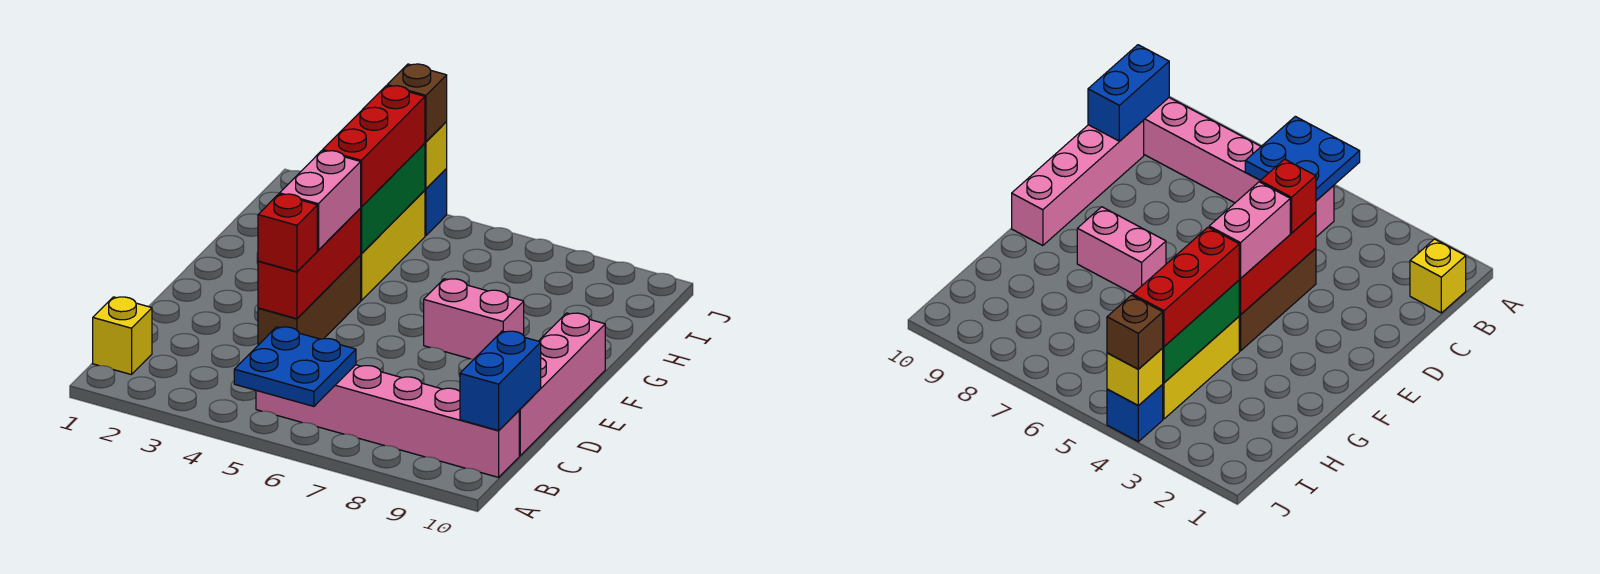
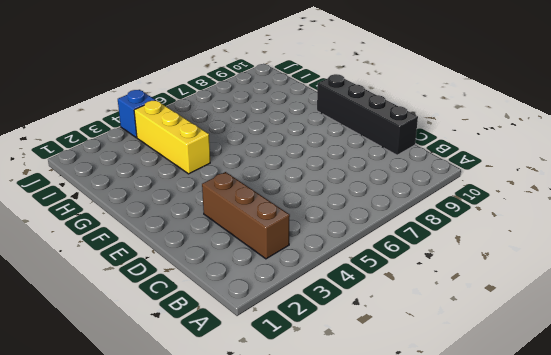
brown 1x3 brick [202,172,290,259] -> brown 1x3 brick moved to [258,256,361,345]
black 1x4 brick [317,74,418,155] -> pink 1x4 brick [519,313,605,456]
none -> yellow 1x1 brick [93,297,152,375]
none -> pink 1x6 brick [256,365,519,477]
none -> pink 1x2 brick [424,279,524,359]

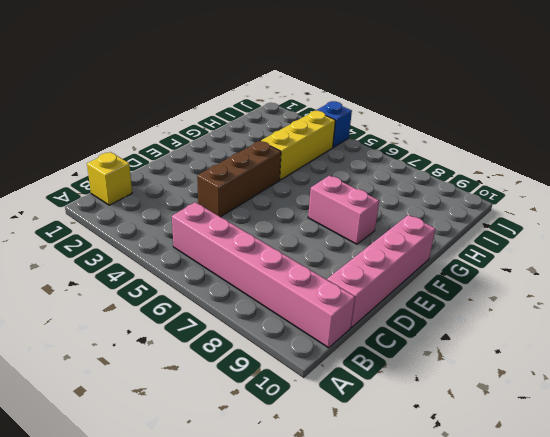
none -> blue 2x2 plate [234,327,356,406]
none -> blue 1x2 brick [460,331,541,431]
none -> red 1x3 brick [258,209,361,319]

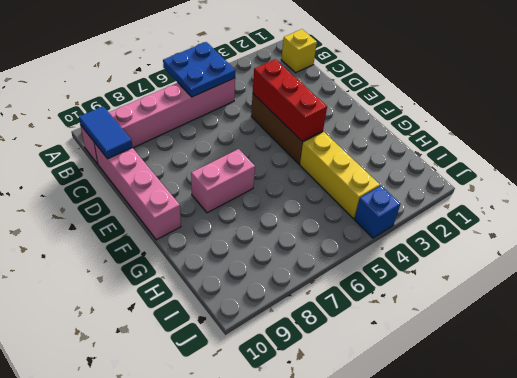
blue 1x2 tile [79,106,132,159] -> blue 1x2 brick [460,331,541,431]
none -> green 1x3 brick [360,143,425,254]
none -> yellow 1x1 brick [425,122,447,189]
none -> red 1x1 brick [258,194,317,272]

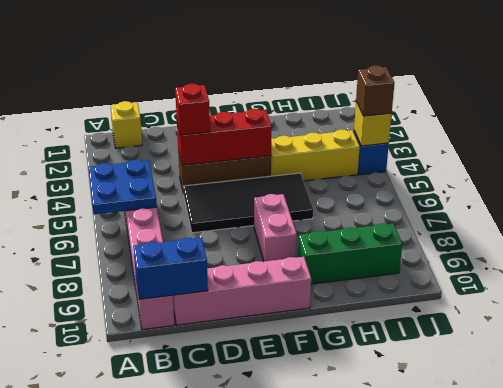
black 2x4 tile [183,173,313,233] -> none
green 1x3 brick [298,224,402,284] -> green 1x3 brick moved to [360,143,425,254]
none -> pink 1x2 brick [280,151,361,250]
none -> red 1x3 brick [323,86,425,207]

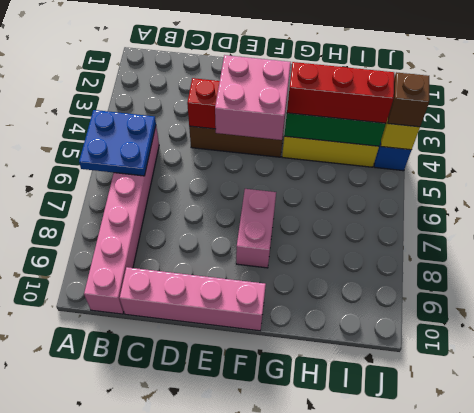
pink 2x2 brick [215,55,291,140] -> pink 1x2 brick [280,151,361,250]
none -> yellow 1x1 brick [93,297,152,375]
none -> blue 1x2 brick [460,331,541,431]
none -> red 1x1 brick [258,194,317,272]

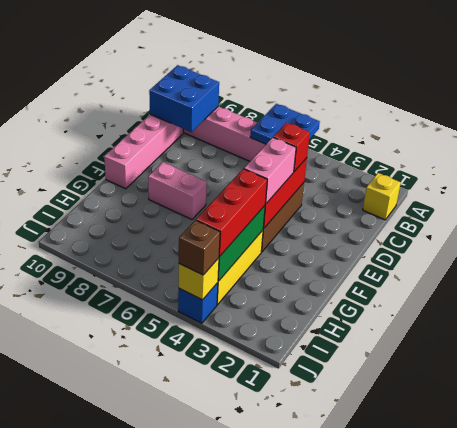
blue 2x2 brick [149,65,219,132] -> blue 1x2 brick [460,331,541,431]

